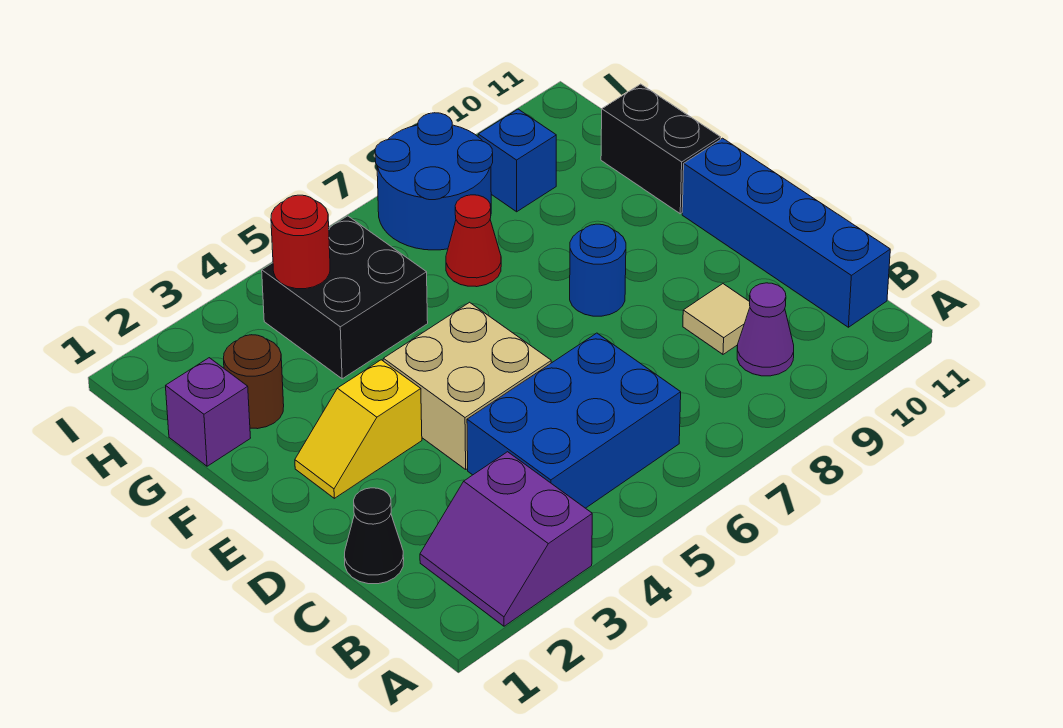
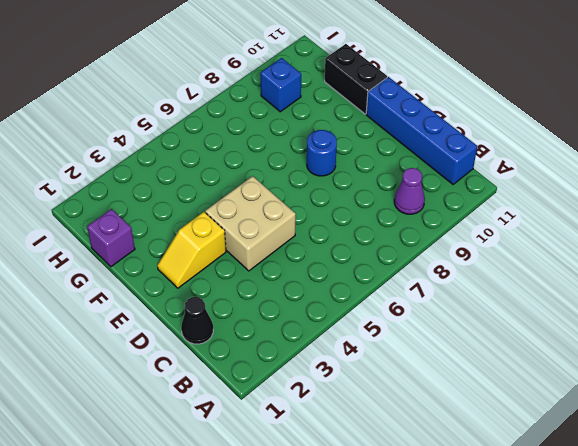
none -> purple 2x2 slope [420,452,592,626]
none -> blue 2x3 brick [467,333,681,508]
none -> tan 1x1 tile [683,284,750,354]

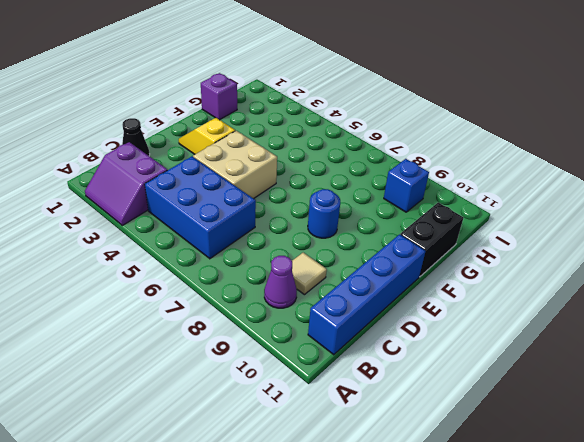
purple 2x2 slope [85,142,167,225] -> purple 2x2 slope turned to [420,452,592,626]
none -> brown 1x1 round brick [224,335,284,429]
none -> black 2x2 brick [262,216,428,379]
none -> red 1x1 cone [446,195,501,287]

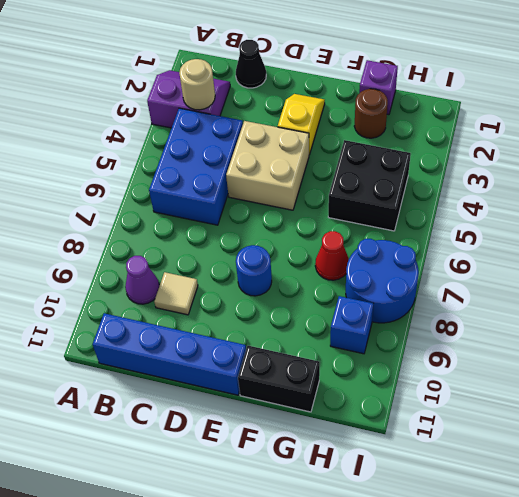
tan 1x1 round brick [179,59,215,110] -> none
none -> red 1x1 round brick [271,195,330,289]

